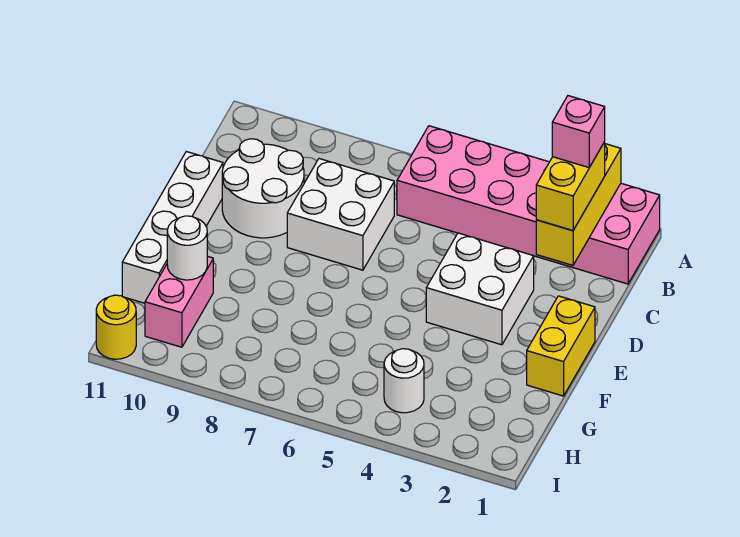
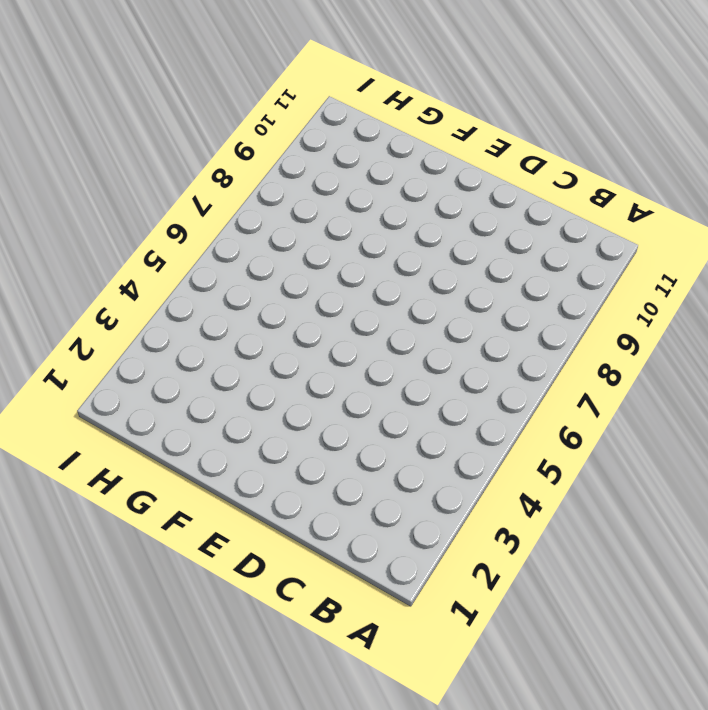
none -> pink 2x6 brick [397,126,660,284]
none -> white 2x2 brick [287,159,394,270]
none -> white 2x2 round brick [222,139,304,238]

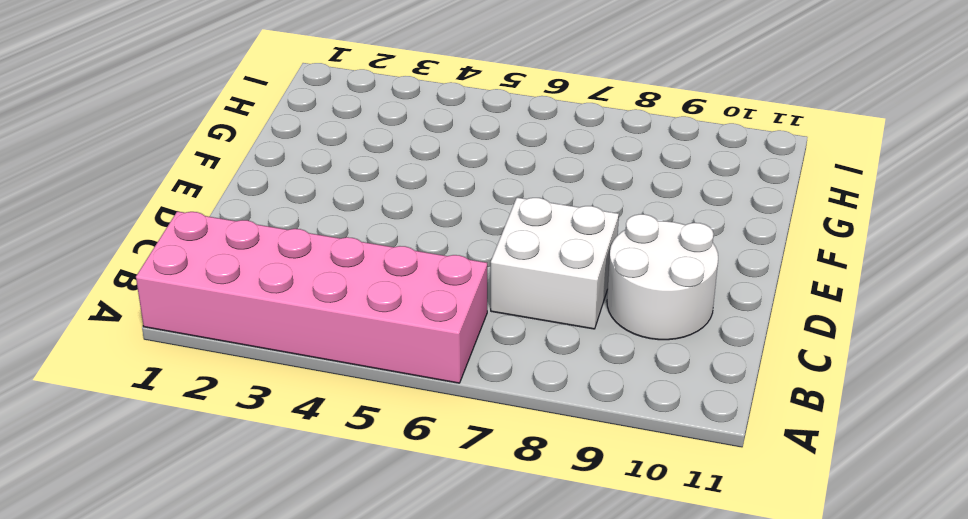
none -> white 2x2 brick [426,233,534,345]
none -> white 1x4 brick [122,152,223,303]
none -> yellow 1x2 brick [526,296,595,396]

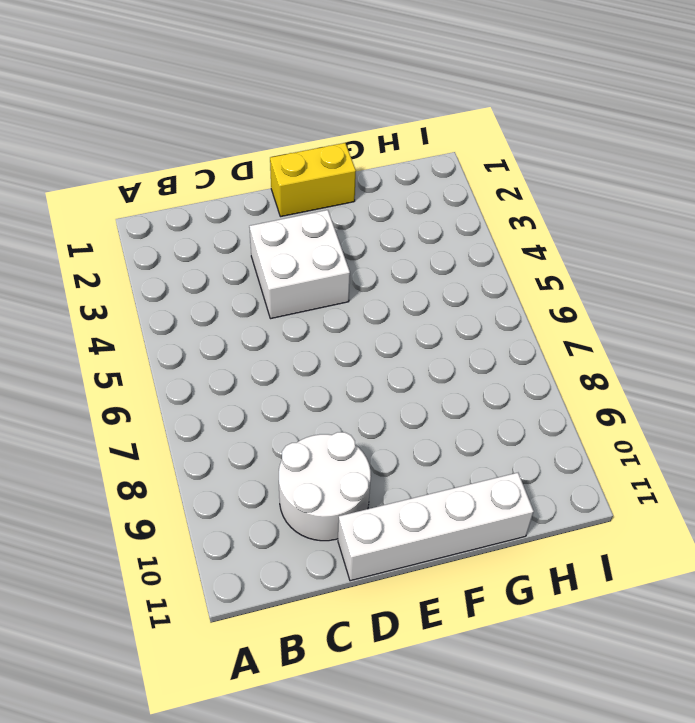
none -> pink 2x6 brick [397,126,660,284]
none -> white 2x2 brick [287,159,394,270]
none -> pink 1x2 brick [145,256,213,347]

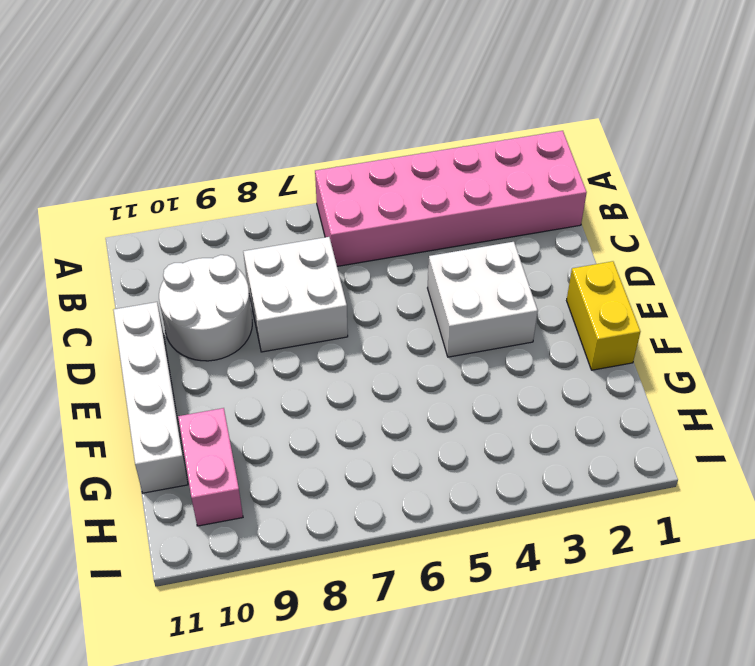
none -> white 1x1 round brick [384,349,424,413]
none -> yellow 1x1 round brick [96,295,136,359]
none -> yellow 1x3 brick [536,144,621,265]

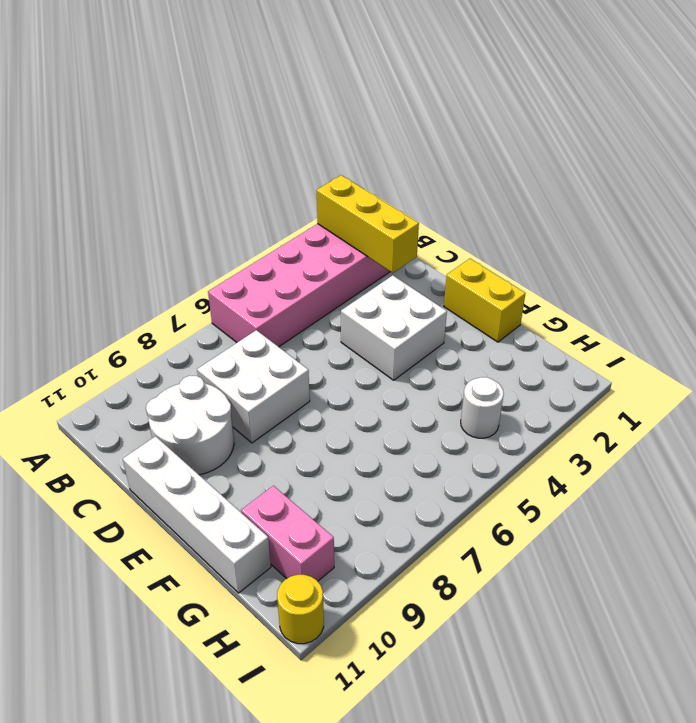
none -> white 1x1 round brick [167,216,207,280]
none -> yellow 1x2 brick [536,142,605,231]
none -> pink 1x1 brick [552,96,605,167]

